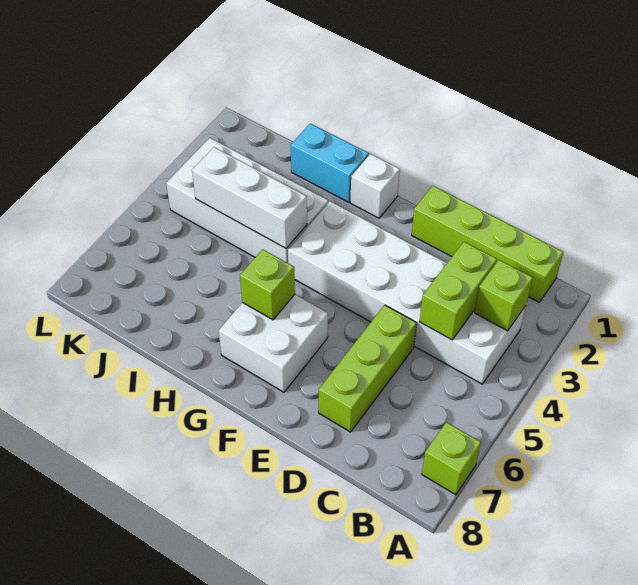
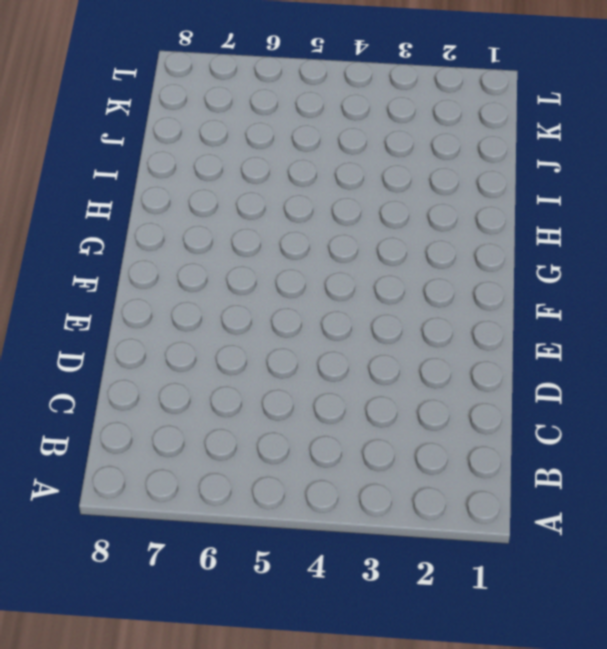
none -> lime 1x1 brick [422,422,481,495]
none -> lime 1x4 brick [412,186,563,302]
none -> white 2x6 brick [288,201,526,384]

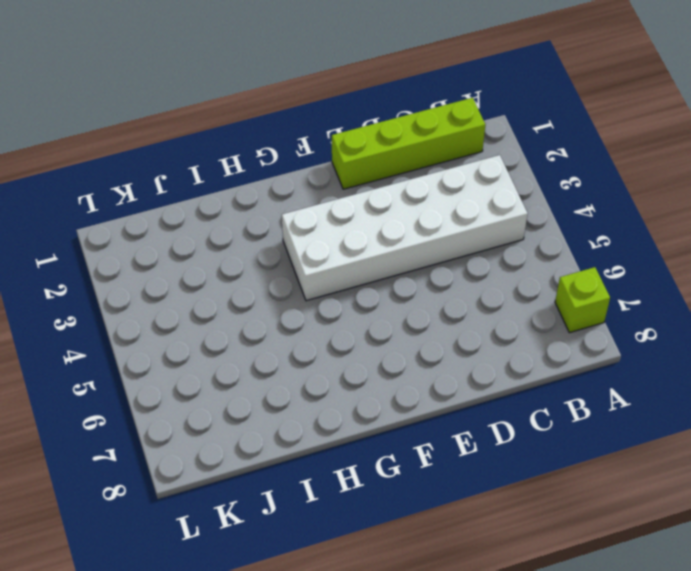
none -> lime 1x3 brick [319,305,417,432]
none -> white 2x2 brick [219,295,328,392]
none -> white 1x1 brick [350,154,400,218]

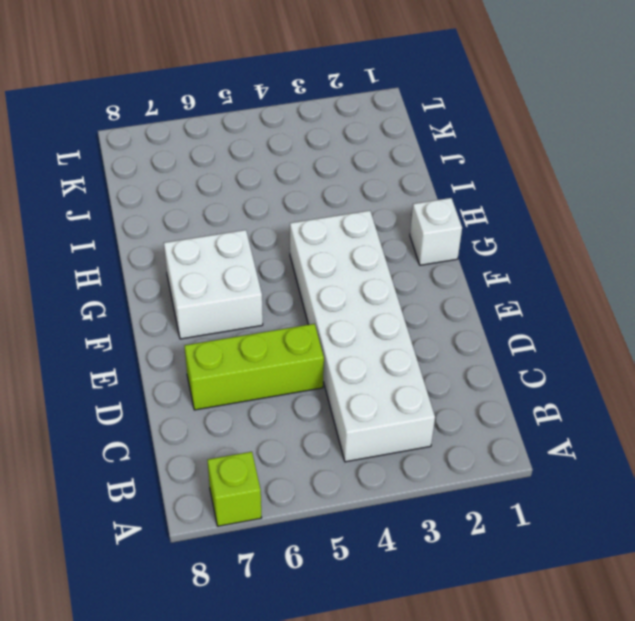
none -> lime 1x4 brick [412,186,563,302]
none -> cyan 1x2 brick [291,123,369,202]
none -> white 2x4 brick [166,138,328,263]

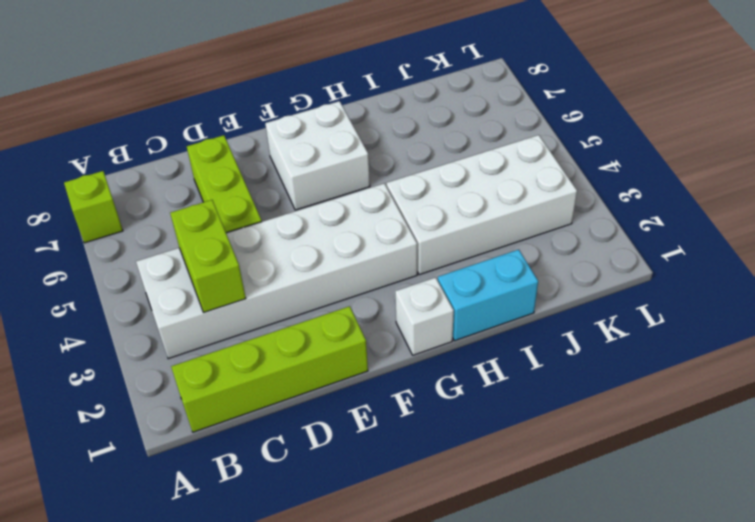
none -> lime 1x1 brick [475,260,533,331]
none -> lime 1x1 brick [240,249,295,320]
none -> white 1x3 brick [192,147,307,248]

